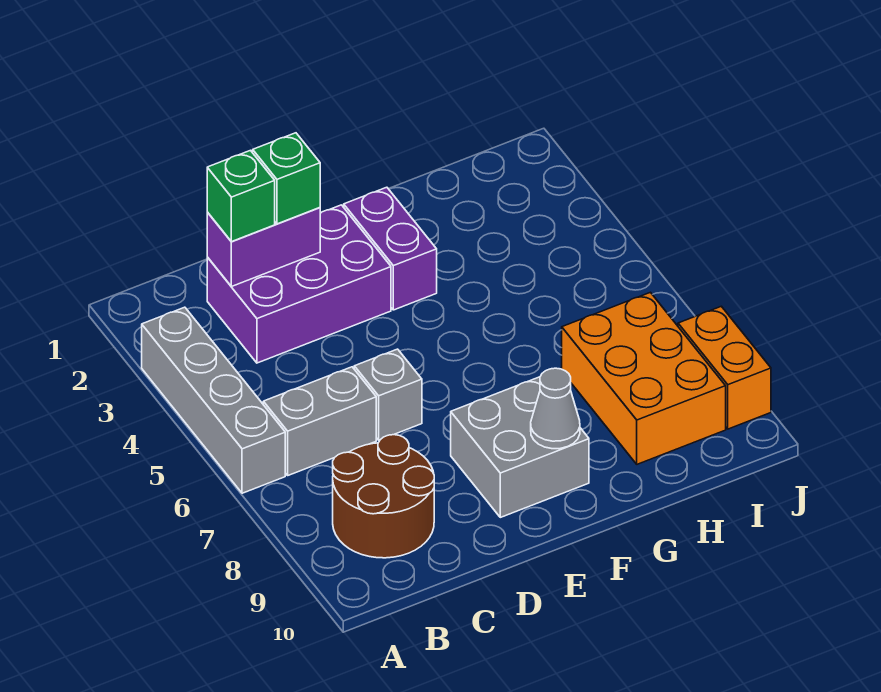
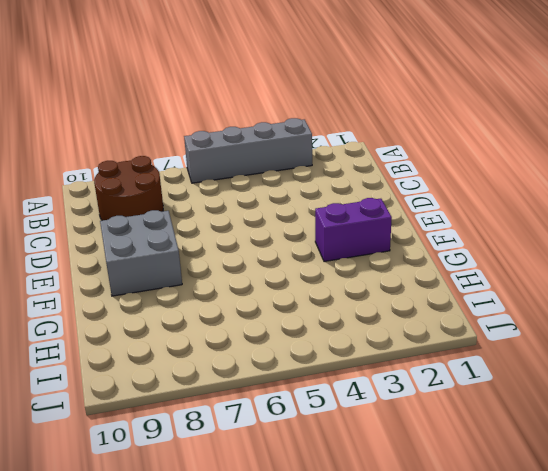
none -> grey 1x2 brick [263,367,376,475]
none -> purple 2x3 brick [207,205,391,363]
none -> grey 1x1 brick [354,349,422,440]

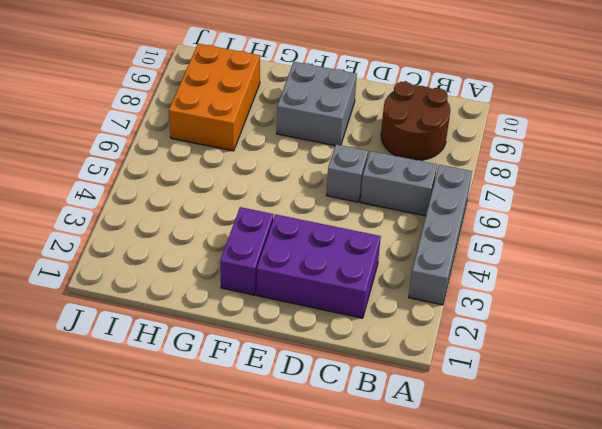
none -> orange 1x2 brick [678,306,771,429]
none -> purple 1x2 brick [207,208,320,287]
none -> grey 1x1 cone [531,368,580,449]

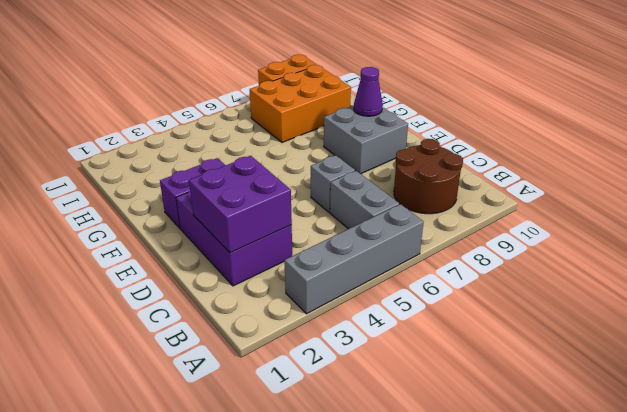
purple 2x2 brick [189,156,292,253] -> purple 1x2 brick [207,208,320,287]
purple 1x1 cone [354,67,383,116] -> grey 1x1 cone [531,368,580,449]
none -> green 1x1 brick [207,150,275,242]
none -> green 1x1 brick [253,133,320,224]

